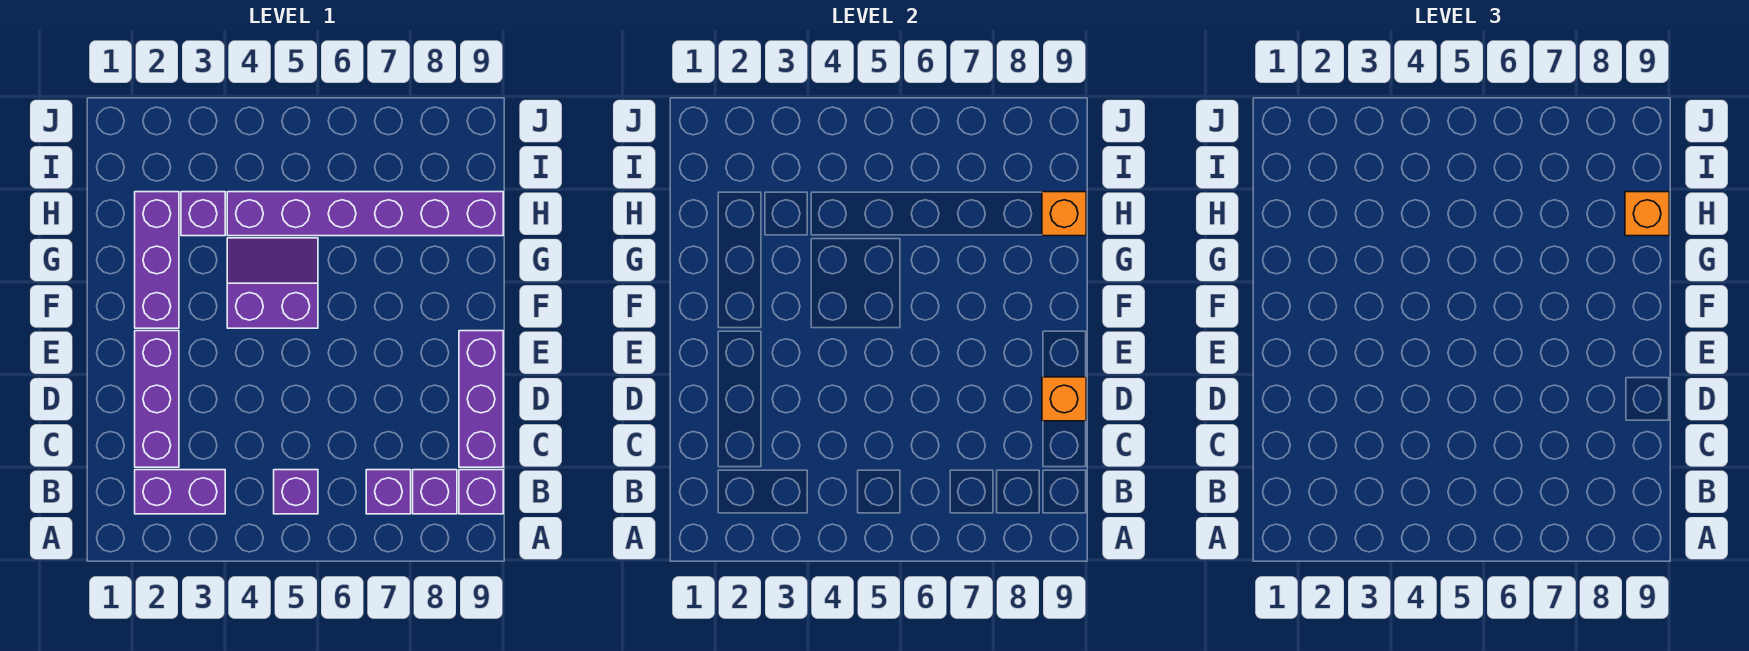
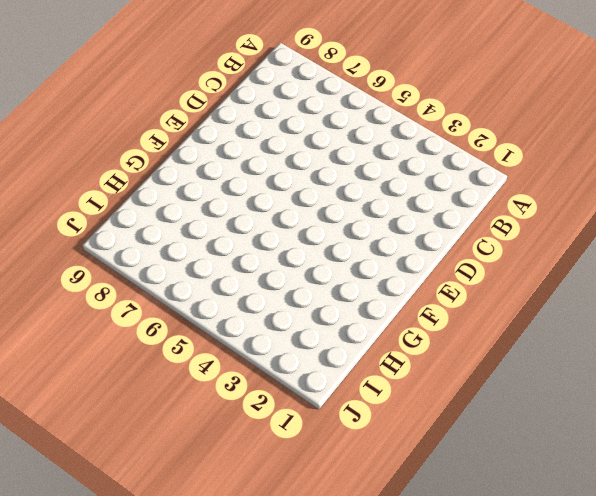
none -> purple 1x2 brick [135,470,225,514]
none -> purple 1x1 brick [274,470,318,514]
none -> purple 1x1 brick [366,470,411,514]

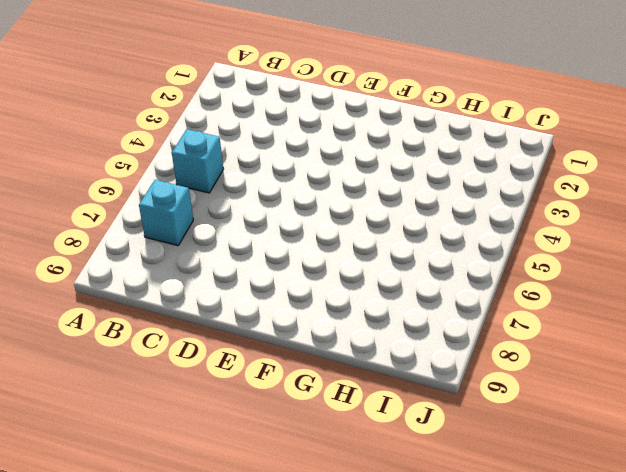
cyan 1x1 brick [172,129,223,193] -> purple 1x1 brick [274,470,318,514]
cyan 1x1 brick [139,180,193,246] -> purple 1x1 brick [366,470,411,514]
none -> purple 1x2 brick [135,470,225,514]
none -> purple 1x1 brick [413,470,457,514]
none -> purple 1x1 brick [459,470,503,514]

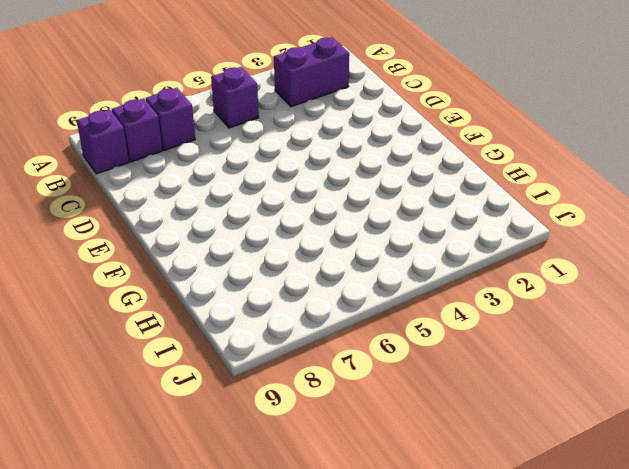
none -> purple 1x3 brick [135,331,179,467]
none -> purple 1x3 brick [459,331,503,467]
none -> purple 1x3 brick [135,192,179,328]

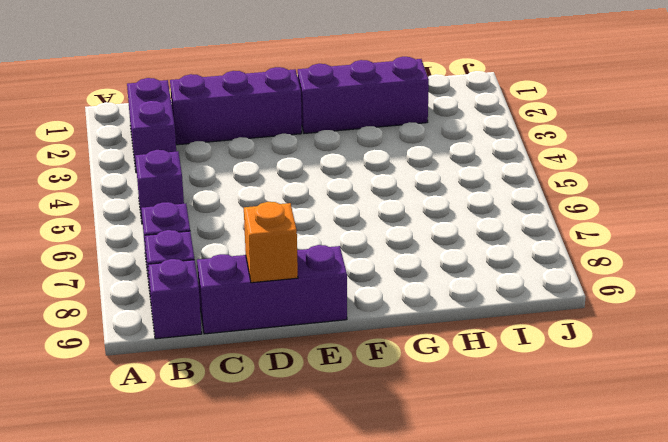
none -> purple 2x2 slope [227,238,318,328]
none -> purple 1x1 brick [181,192,225,236]
none -> purple 1x6 brick [227,192,503,236]

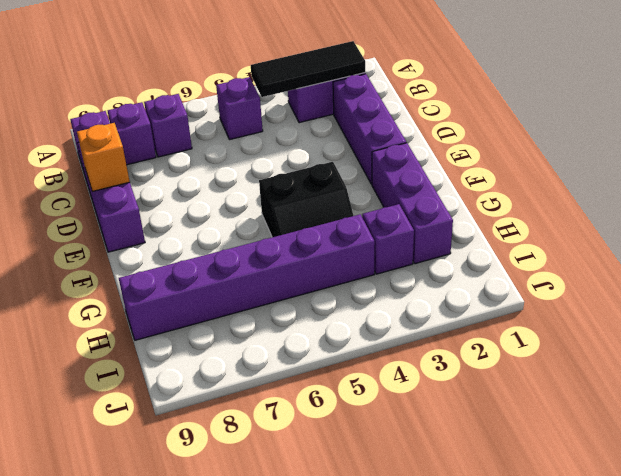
black 1x3 tile [251,41,365,97] -> none
black 2x2 slope [259,162,354,237] -> purple 2x2 slope [227,238,318,328]
none -> orange 1x1 brick [1042,192,1086,236]
none -> orange 1x1 brick [1625,192,1669,236]

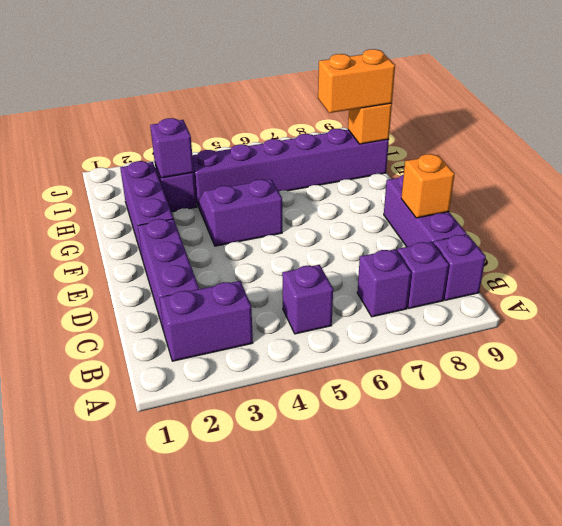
purple 1x1 brick [150,118,194,178] -> none
orange 1x2 brick [318,49,395,113] -> orange 1x1 brick [1625,192,1669,236]

